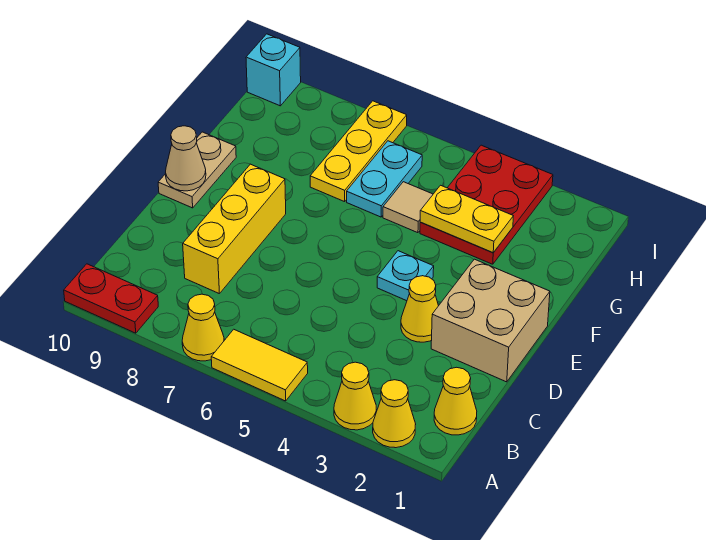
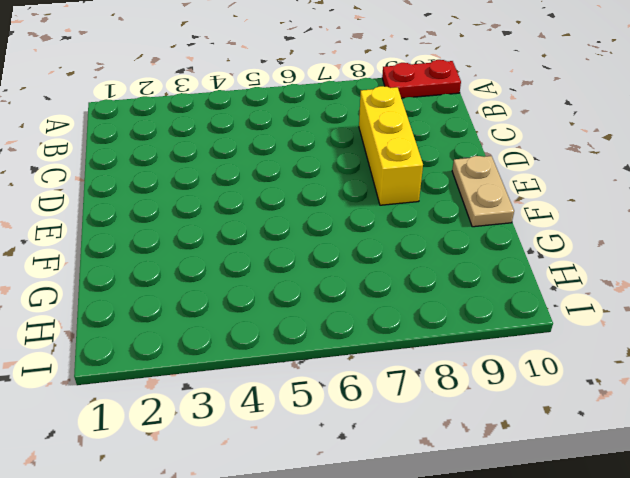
none -> yellow 1x1 cone [373,380,416,448]
none -> yellow 1x1 cone [334,362,376,430]
none -> yellow 1x2 tile [211,329,308,401]

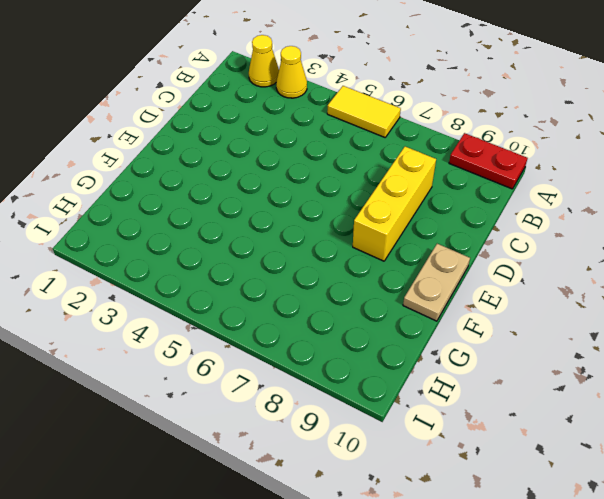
none -> yellow 1x1 cone [182,294,224,361]
none -> yellow 1x1 cone [434,367,477,435]
none -> tan 2x2 brick [431,259,550,382]

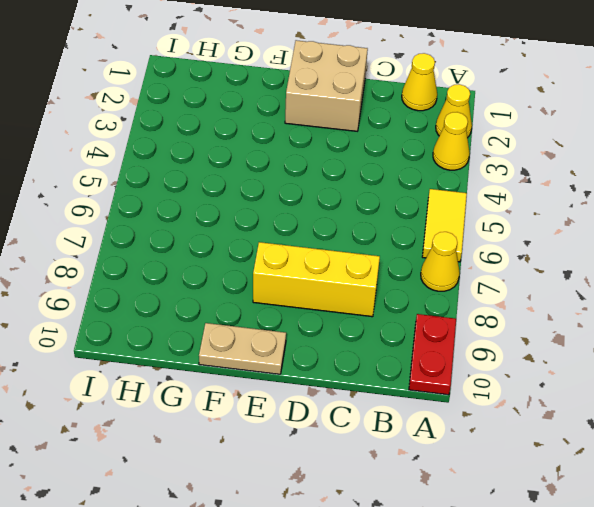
none -> yellow 1x1 cone [401,276,438,342]
none -> cyan 1x1 plate [377,251,434,301]
none -> red 2x3 plate [420,145,553,264]

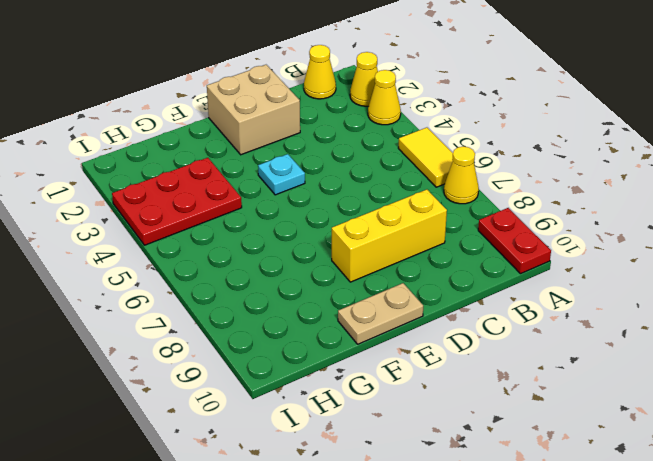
none -> yellow 1x1 cone [401,276,438,342]
none -> tan 1x1 tile [383,182,433,233]
none -> cyan 1x2 plate [347,141,422,217]

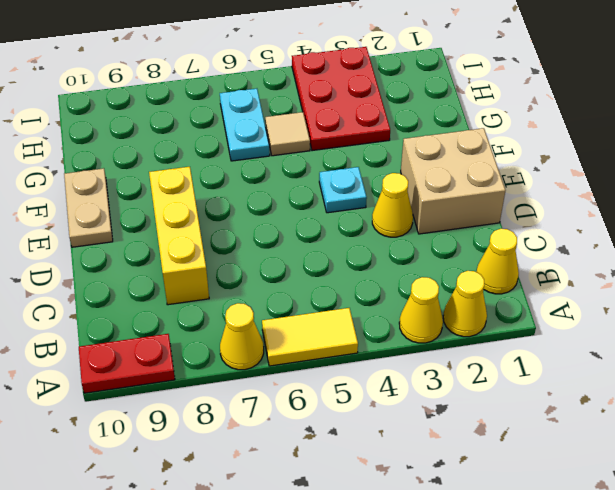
none -> yellow 1x3 plate [310,101,407,202]
none -> cyan 1x1 brick [246,34,301,106]
none -> tan 1x1 cone [166,126,206,191]

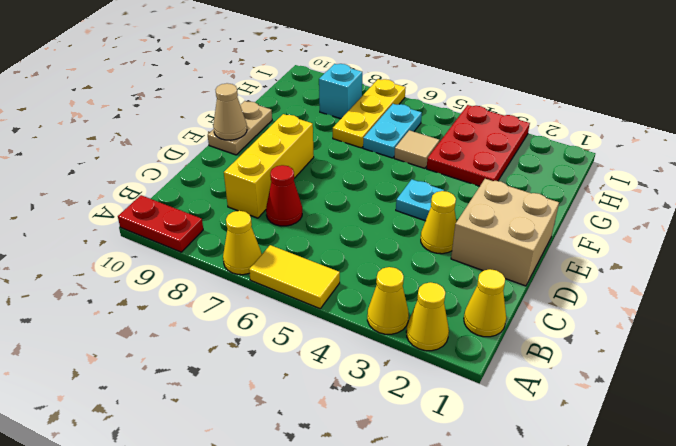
red 1x1 cone [266,165,302,226] -> none
cyan 1x1 brick [319,64,362,119] -> cyan 1x1 brick moved to [246,34,301,106]
none -> yellow 1x2 plate [420,185,513,253]

